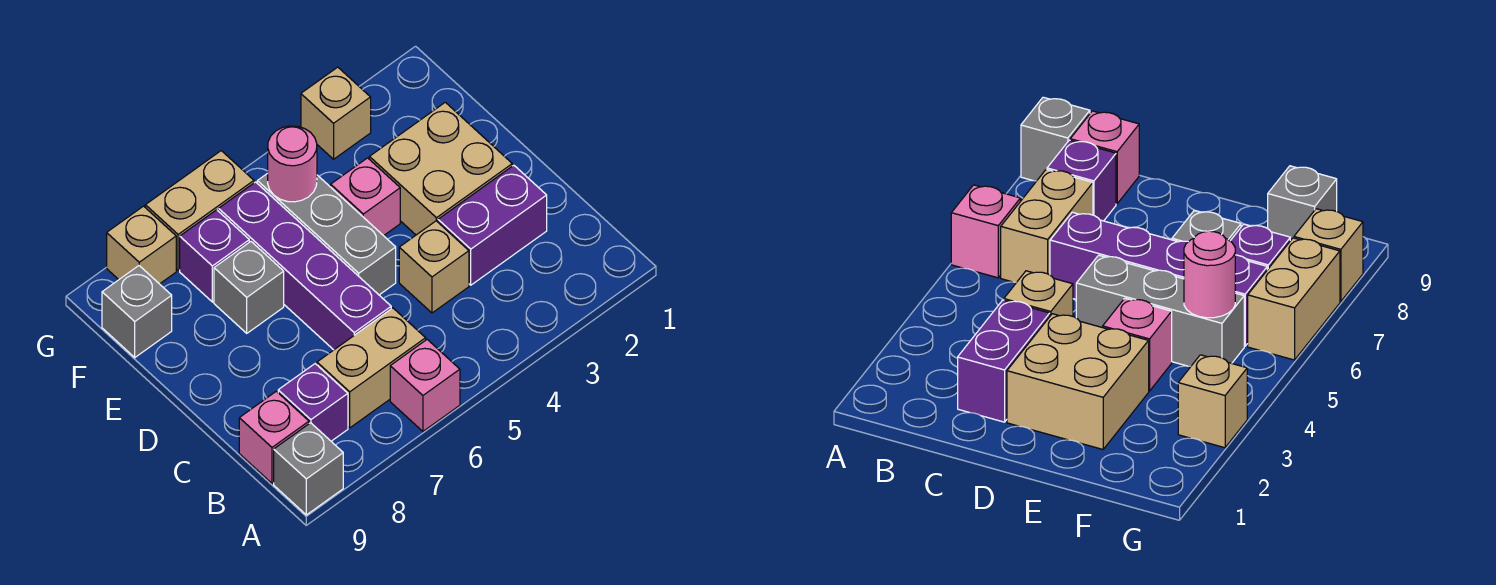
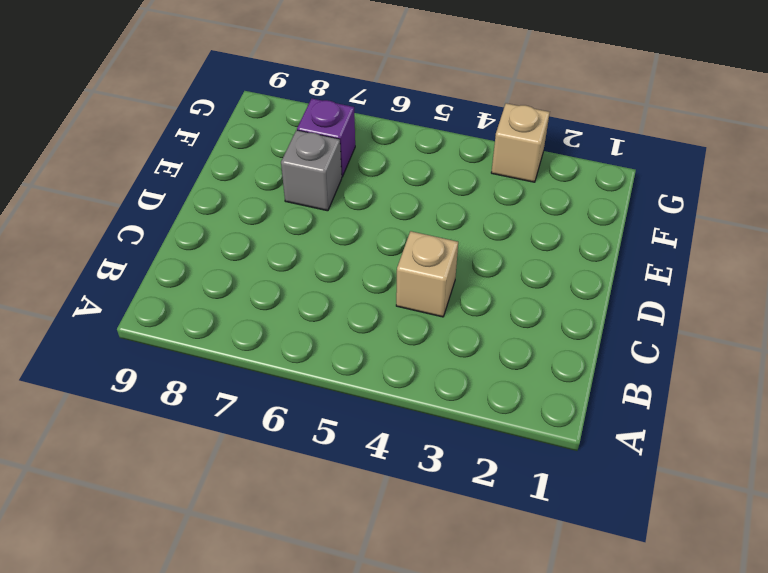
none -> pink 1x1 brick [390,340,460,431]
none -> grey 1x1 brick [274,423,343,515]
none -> tan 1x2 brick [317,308,426,428]

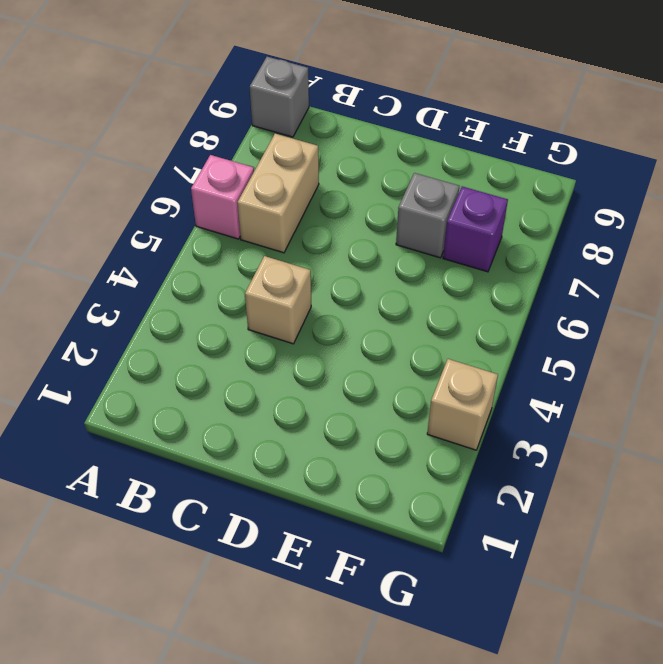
none -> purple 1x1 brick [278,364,348,441]
none -> pink 1x1 brick [239,391,309,483]
none -> purple 1x2 brick [438,165,547,285]

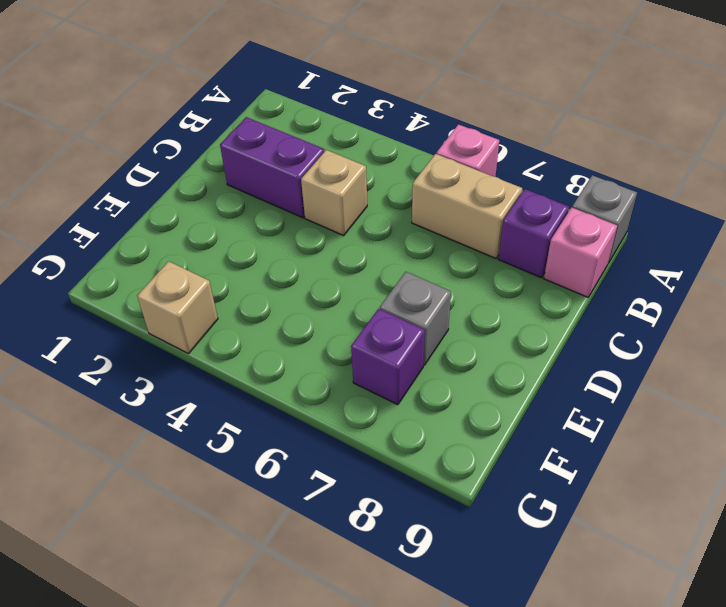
none -> purple 1x4 brick [219,182,391,350]
none -> tan 2x2 brick [369,102,512,235]
none -> grey 1x3 brick [257,173,396,295]

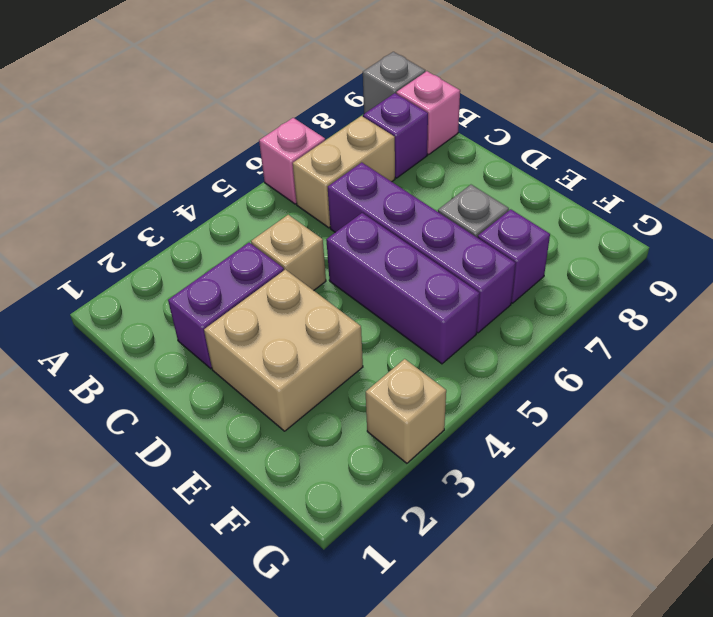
purple 1x3 brick [326,213,480,364] -> grey 1x3 brick [257,173,396,295]
none -> pink 1x1 brick [331,158,400,236]
none -> grey 1x1 brick [102,266,172,357]
none -> tan 1x2 brick [145,151,254,271]

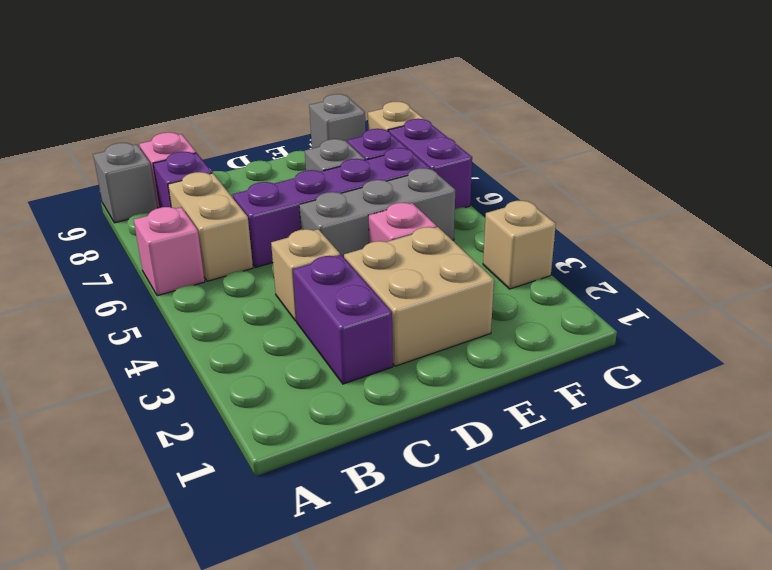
purple 1x2 brick [388,119,472,209] -> tan 1x2 brick [145,151,254,271]
none -> pink 1x1 round brick [268,126,317,202]

